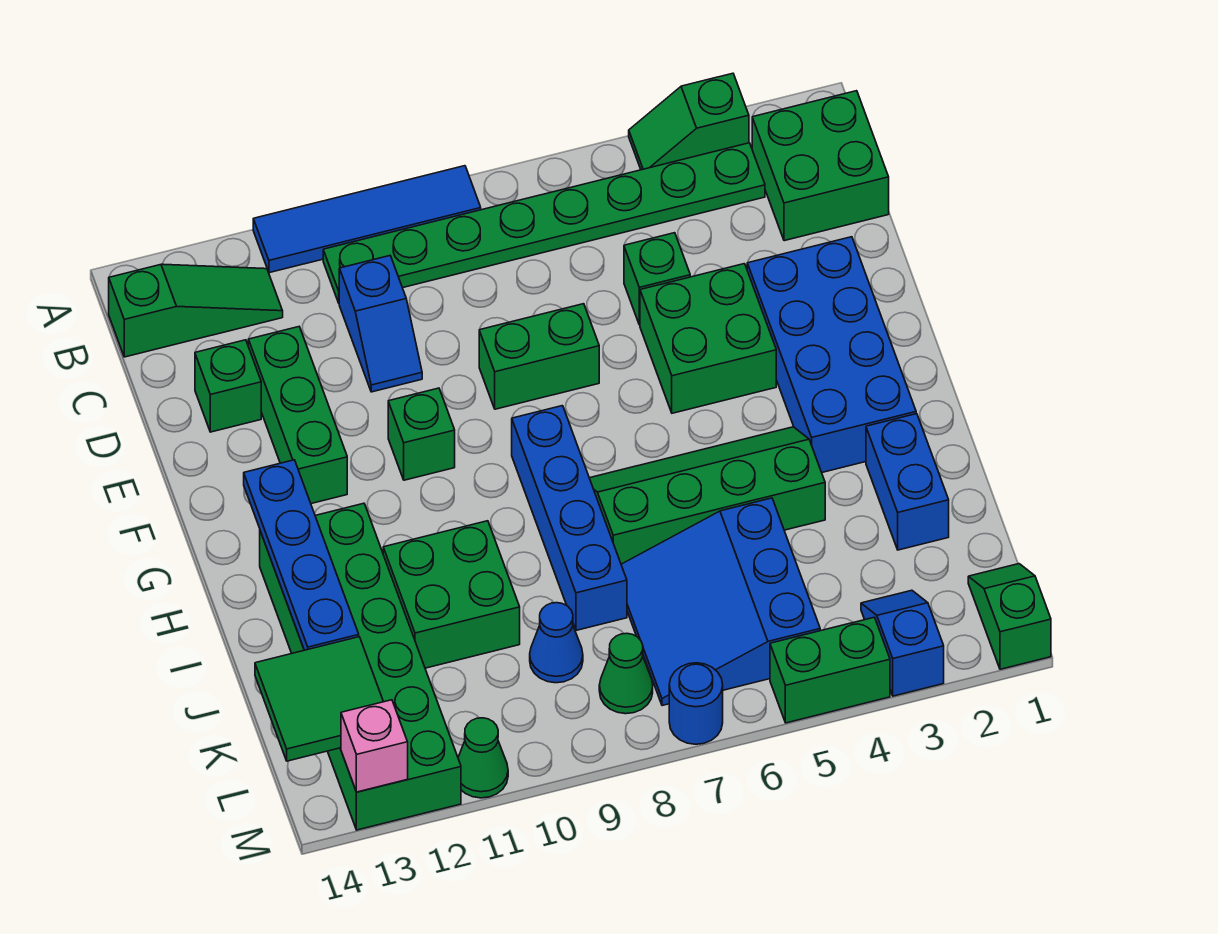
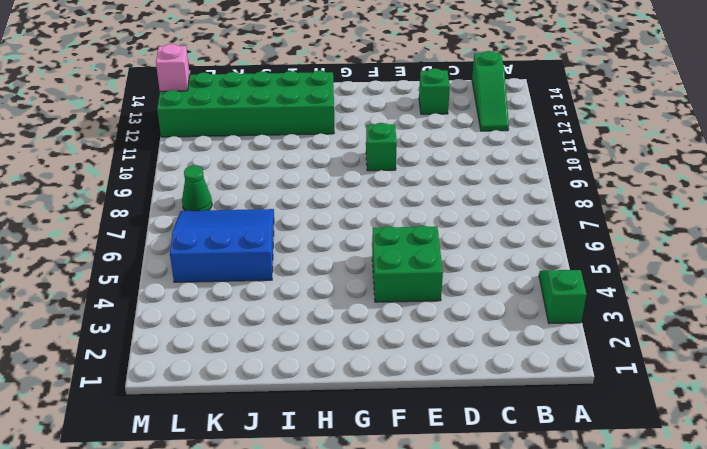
none -> blue 1x4 tile [253,166,481,273]
none -> green 2x2 brick [752,91,889,241]
none -> green 1x8 plate [323,143,765,303]

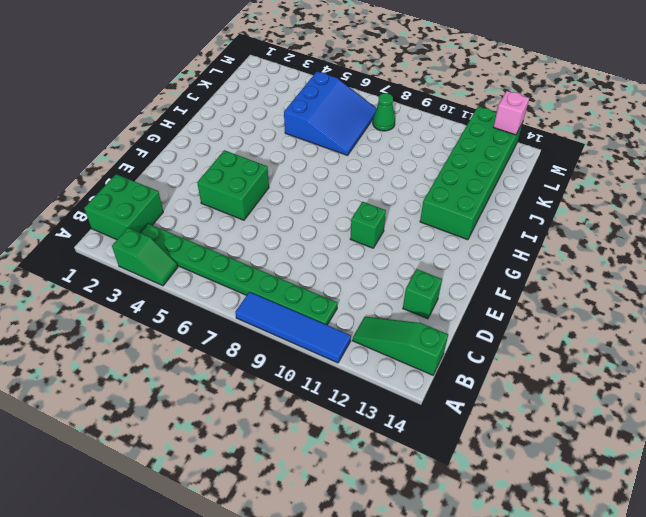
none -> blue 1x2 slope [339,256,422,392]
none -> green 1x1 brick [624,233,690,325]
none -> green 1x3 brick [248,327,347,504]

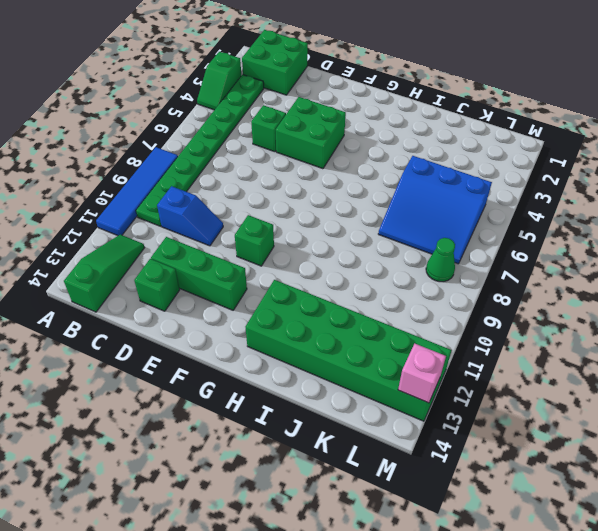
none -> blue 2x4 brick [747,237,916,472]
none -> green 1x2 brick [479,304,599,409]
none -> blue 1x4 brick [512,406,627,630]

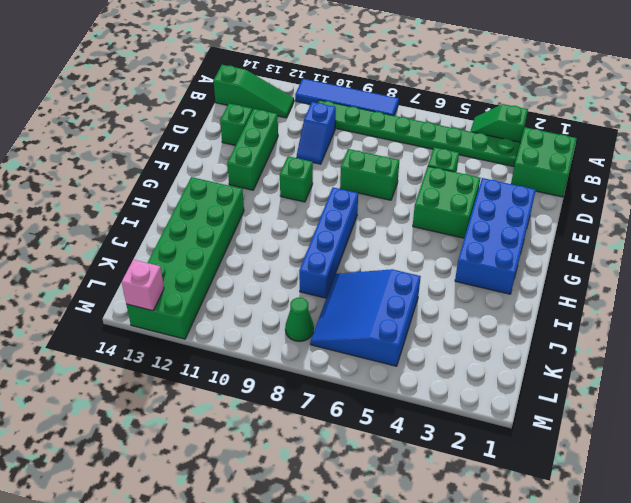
none -> green 2x4 slope [590,427,825,564]
none -> blue 1x2 brick [866,414,949,550]
none -> green 2x2 brick [383,521,520,668]

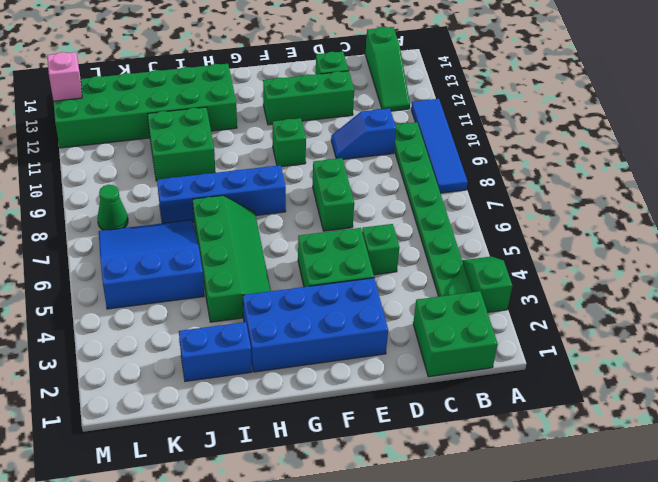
none -> blue 1x1 cone [530,603,583,683]
none -> green 1x2 slope [968,564,1051,669]
none -> blue 1x2 slope [861,590,944,696]

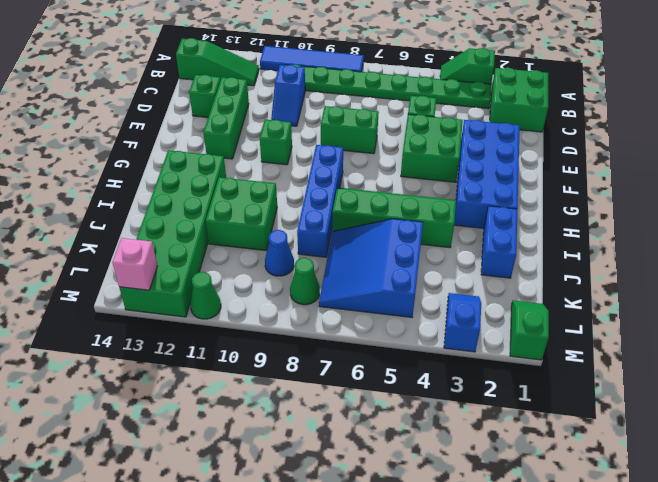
none -> green 1x2 brick [770,617,890,723]
none -> blue 1x1 round brick [669,663,723,744]
none -> blue 1x4 plate [244,460,359,650]

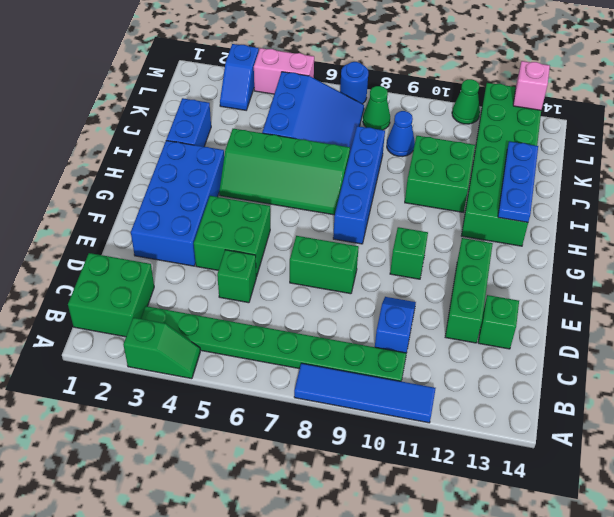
blue 1x3 plate [498,141,538,222] -> blue 1x4 plate [244,460,359,650]
pink 1x2 brick [254,48,314,94] -> green 1x2 brick [770,617,890,723]
none -> green 1x3 slope [109,264,283,357]
none -> green 1x2 slope [968,564,1051,669]
none -> green 2x2 tile [255,637,383,761]

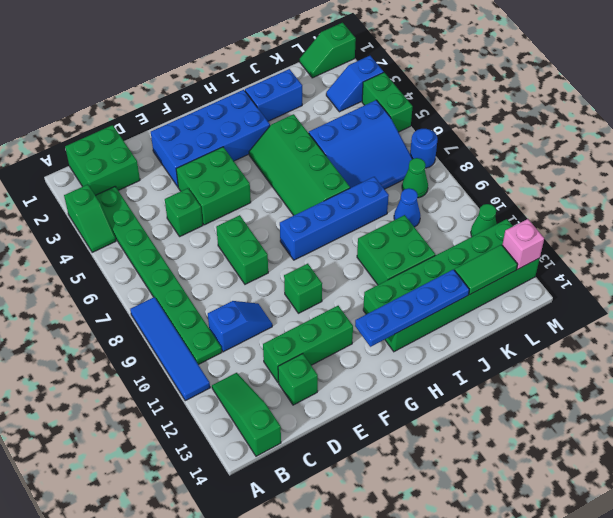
green 1x2 tile [455,245,518,294] -> green 2x2 tile [255,637,383,761]

